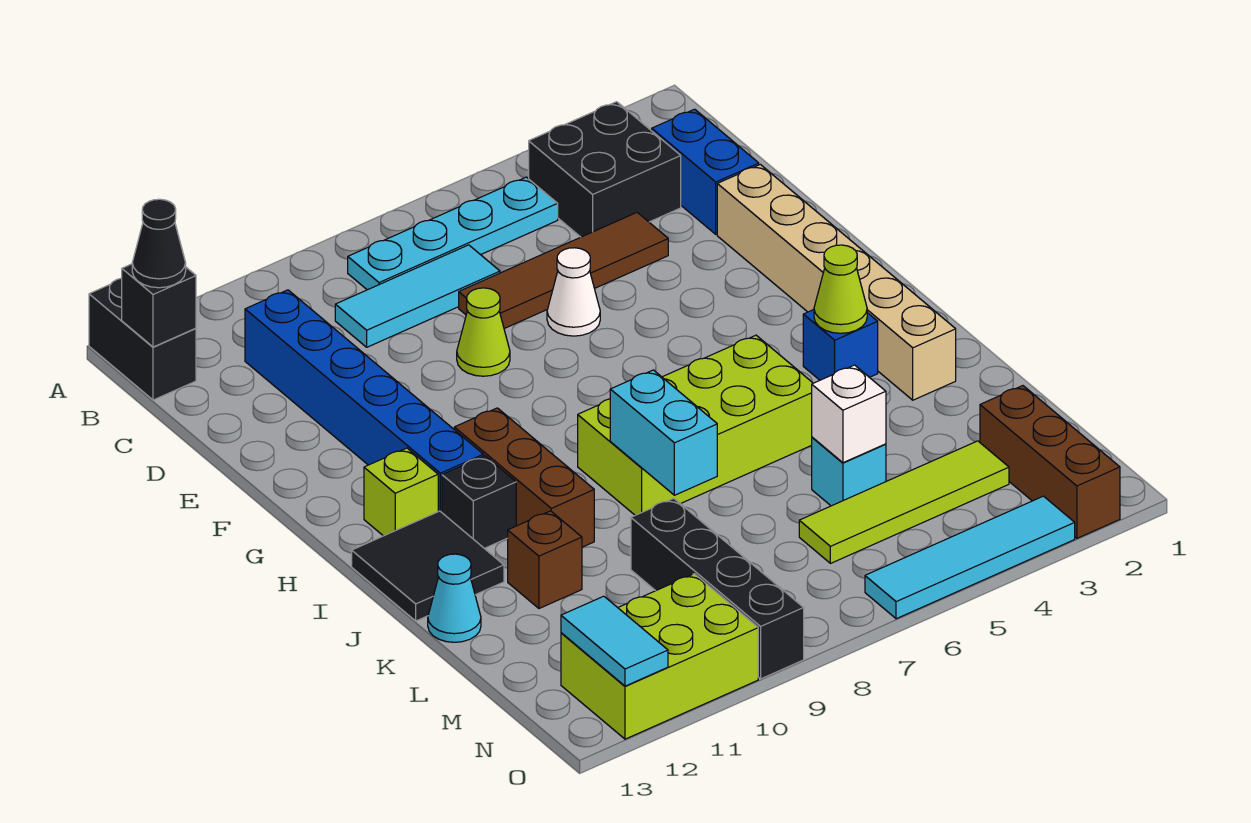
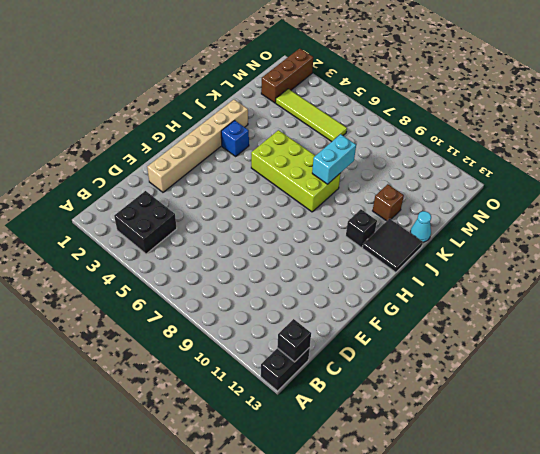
none -> cyan 1x4 plate [348,177,558,290]
none -> blue 1x2 brick [652,109,759,234]
none -> cyan 1x3 tile [335,245,500,347]
none -> blue 1x6 brick [245,290,483,512]

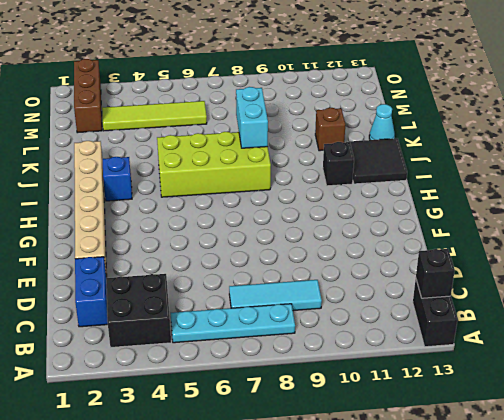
none -> blue 1x6 brick [245,290,483,512]
none -> brown 1x4 tile [459,213,668,329]
none -> white 1x1 cone [547,248,600,336]
none -> lime 1x1 cone [457,288,510,376]

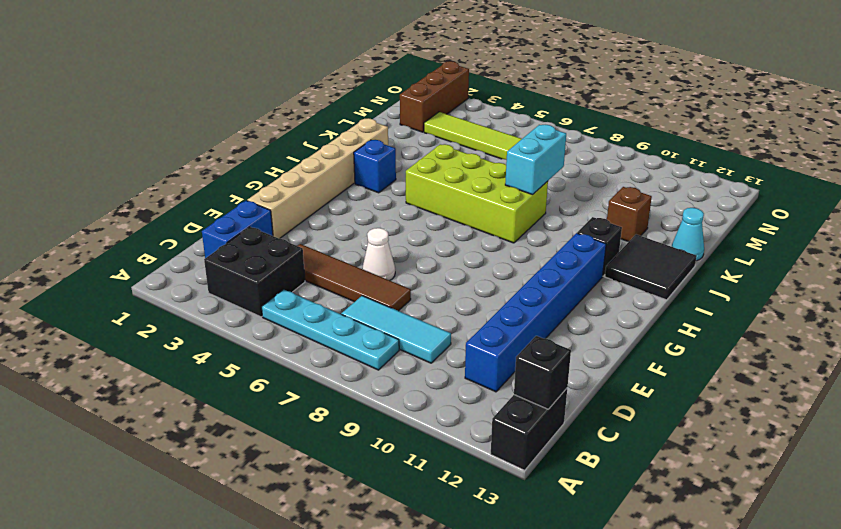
none -> lime 1x1 cone [457,288,510,376]
none -> brown 1x3 brick [454,408,594,547]
none -> lime 1x1 brick [364,448,438,536]
none -> cyan 1x1 brick [812,437,886,506]

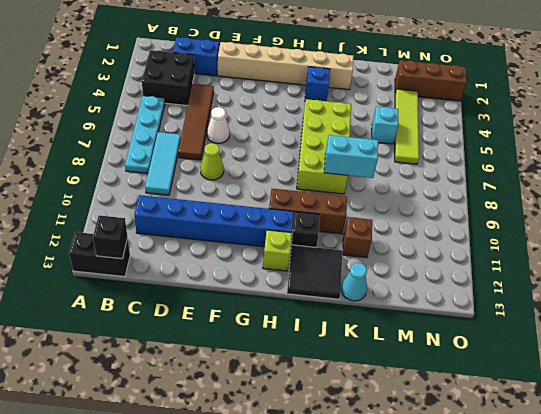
none -> black 1x4 brick [631,498,804,679]
none -> lime 2x3 brick [561,574,758,739]
none -> cyan 1x4 tile [865,496,1075,619]
none -> lime 1x1 cone [814,245,867,333]

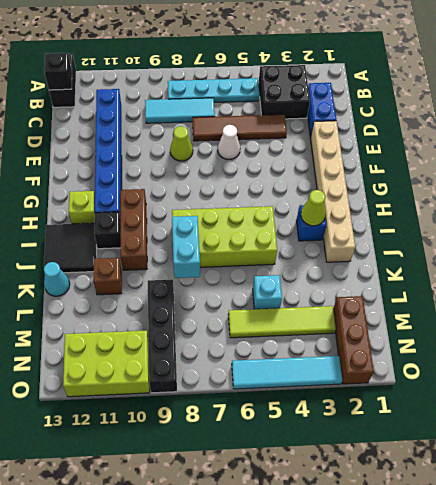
none -> white 1x1 brick [812,365,886,463]
none -> cyan 1x2 tile [561,596,668,686]
none -> black 1x1 cone [132,199,186,288]

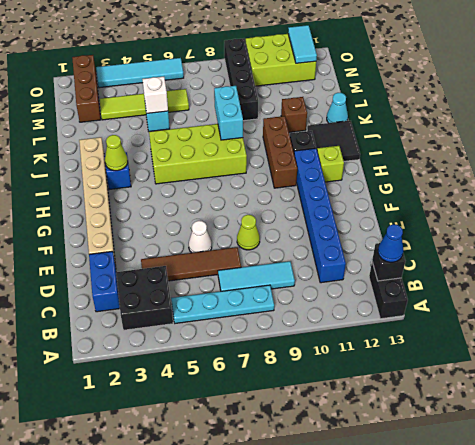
blue 1x1 cone [378,224,404,262] -> black 1x1 cone [132,199,186,288]

